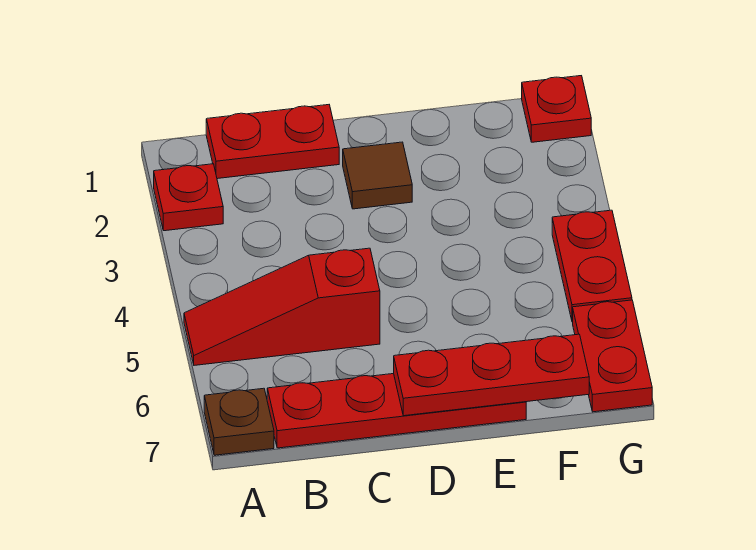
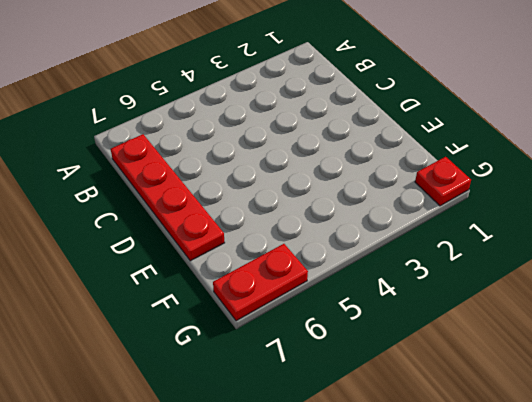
none -> red 1x1 plate [154,164,223,231]
none -> red 1x3 slope [184,248,380,365]

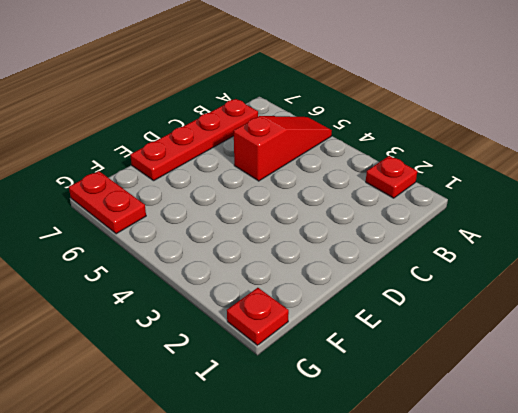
none -> brown 1x1 plate [204,388,274,455]
none -> red 1x2 plate [206,105,339,179]

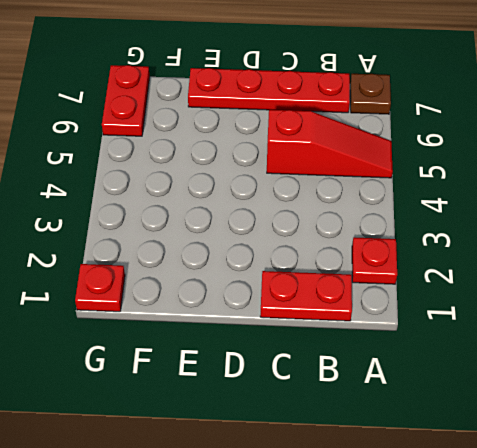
none -> brown 1x1 tile [343,142,412,209]
none -> red 1x2 plate [552,210,632,322]

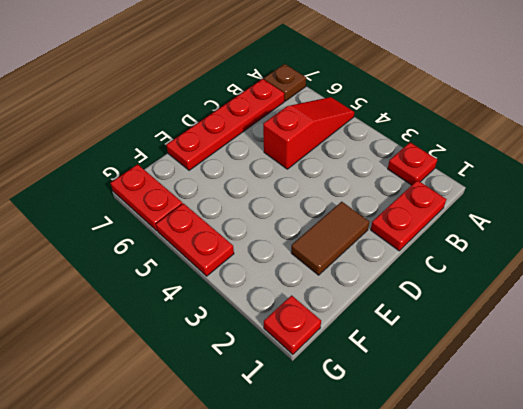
brown 1x2 tile [291,202,369,275] -> brown 1x1 tile [343,142,412,209]
none -> red 1x3 plate [394,334,589,416]

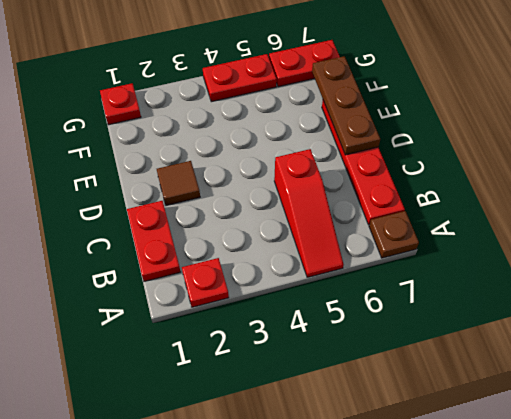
brown 1x3 plate [312,56,380,155] -> red 1x3 plate [394,334,589,416]

